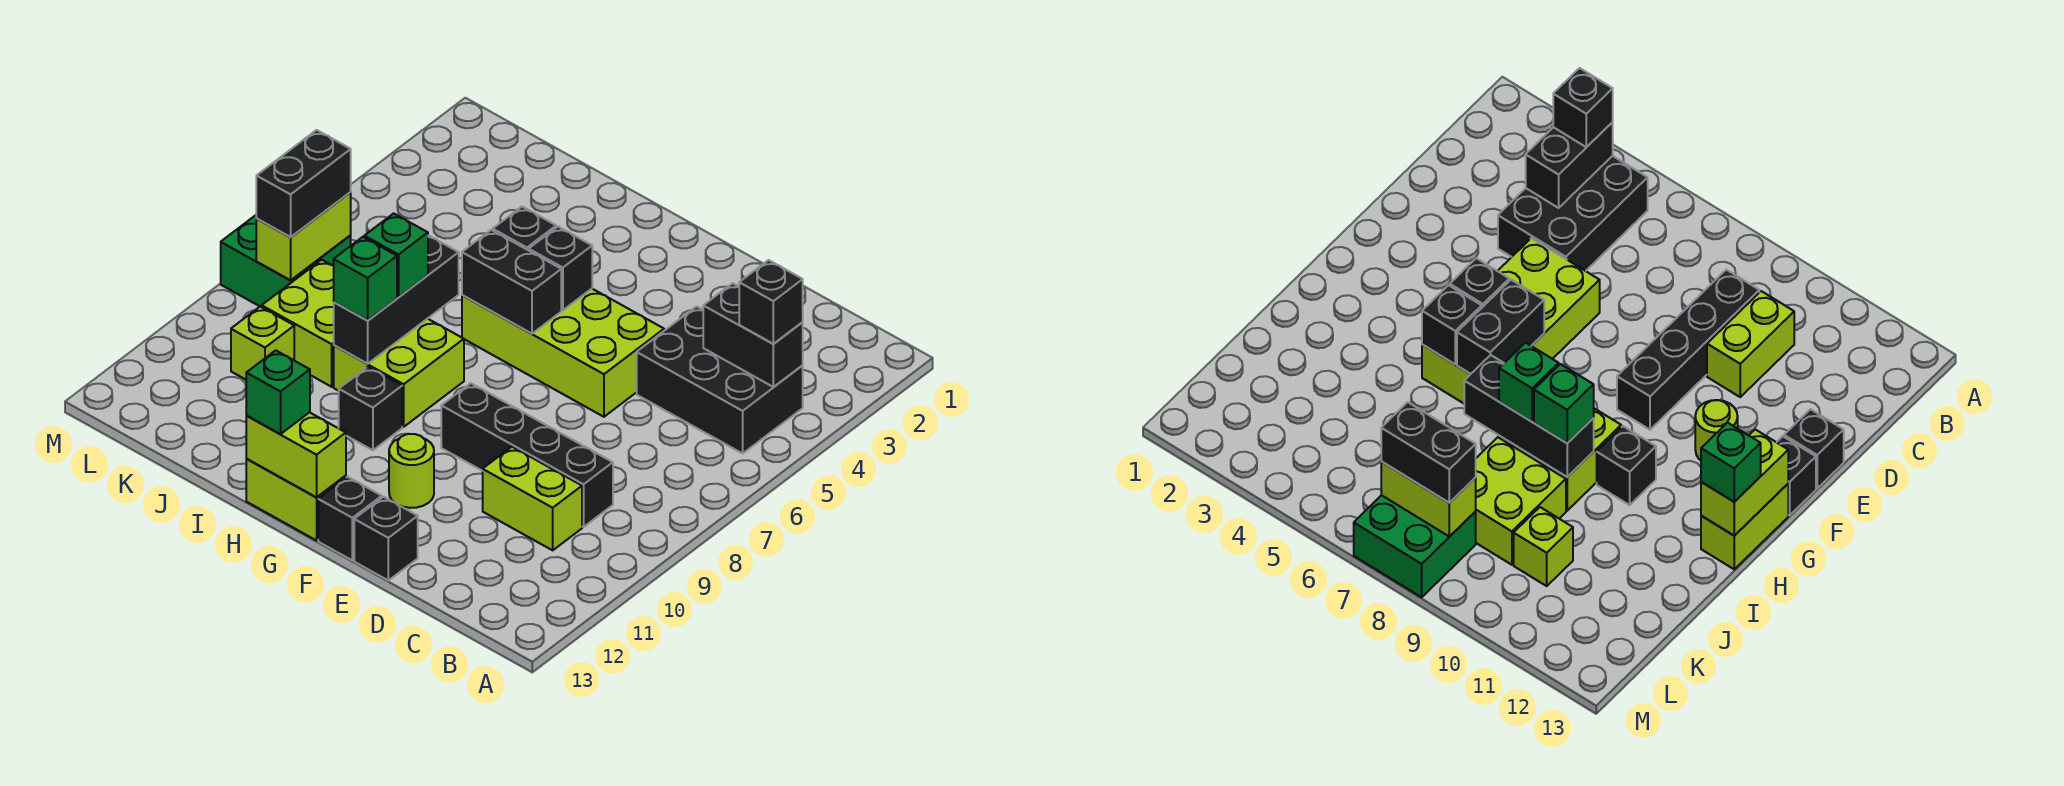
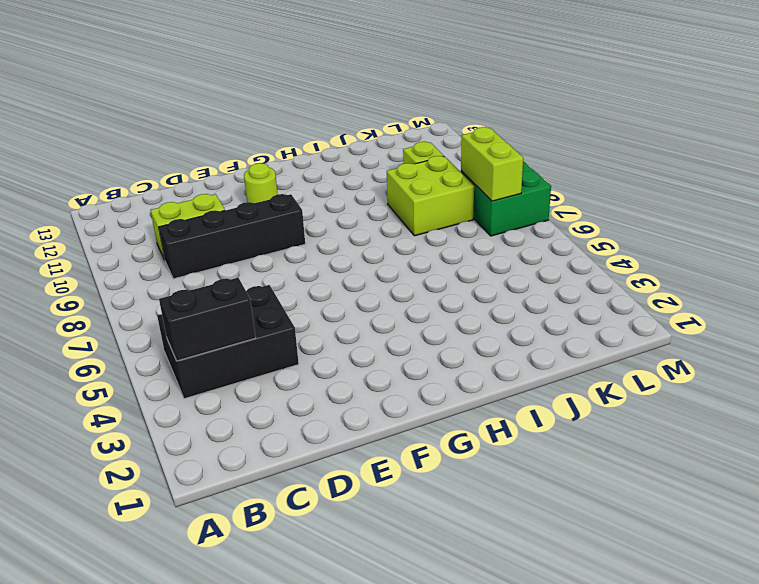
none -> lime 2x4 brick [462,289,664,417]
none -> black 1x1 brick [354,497,418,580]
none -> black 1x1 brick [318,477,382,560]

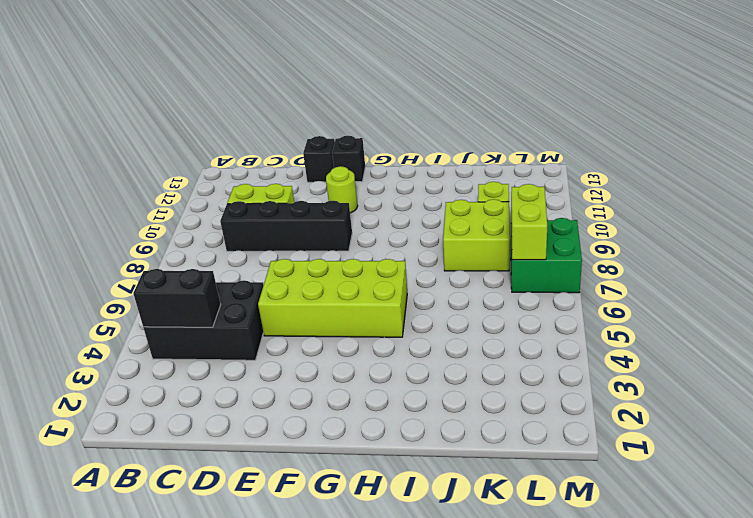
none -> lime 1x2 brick [246,459,346,540]
none -> lime 2x2 brick [334,319,464,427]
none -> black 1x1 brick [339,367,402,450]

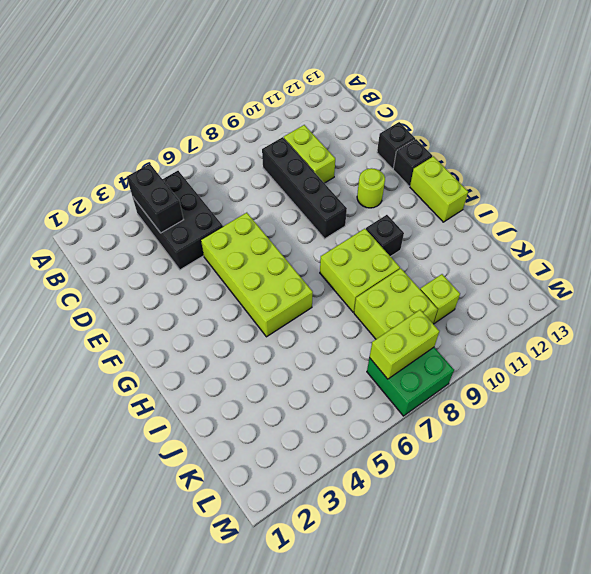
none -> black 1x1 brick [529,227,592,310]
none -> black 1x2 brick [462,230,561,334]
none -> lime 1x2 brick [246,412,346,498]

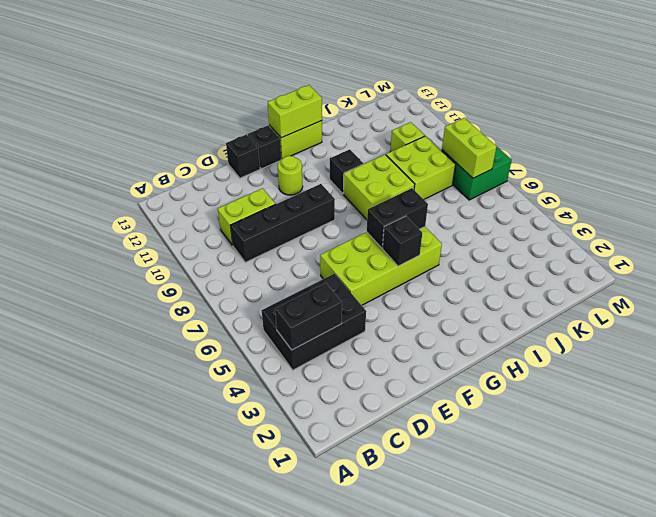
none -> black 1x1 brick [493,207,556,250]
none -> black 1x3 brick [334,235,459,364]
none -> black 1x1 brick [739,260,803,344]

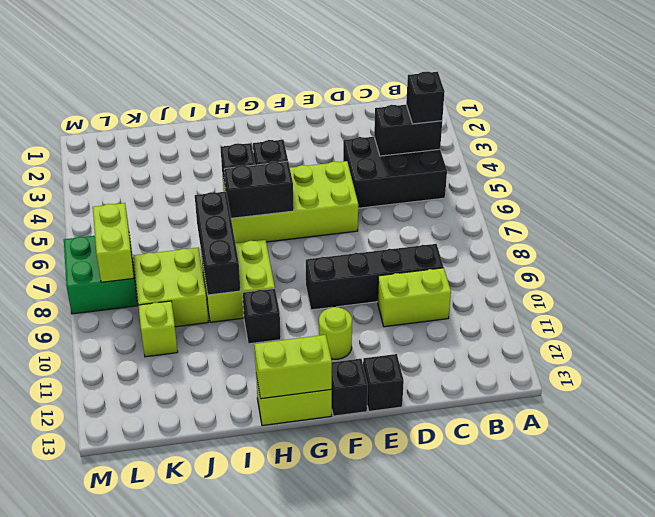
none -> green 1x1 brick [246,350,310,434]
none -> green 1x1 brick [364,213,428,297]
none -> green 1x1 brick [334,237,397,320]

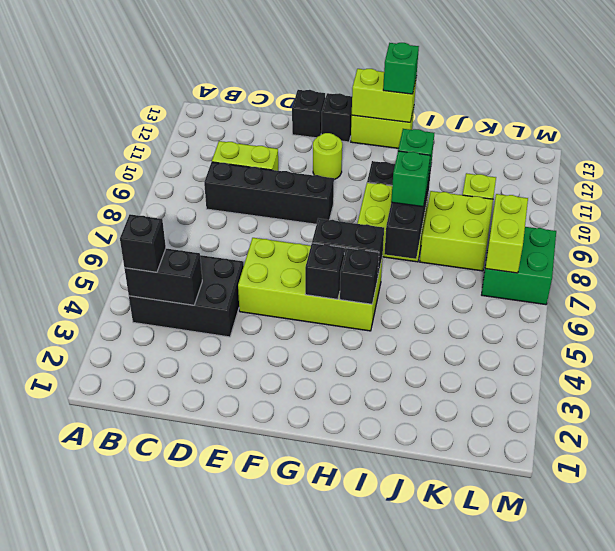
none -> black 1x2 brick [256,130,351,237]

